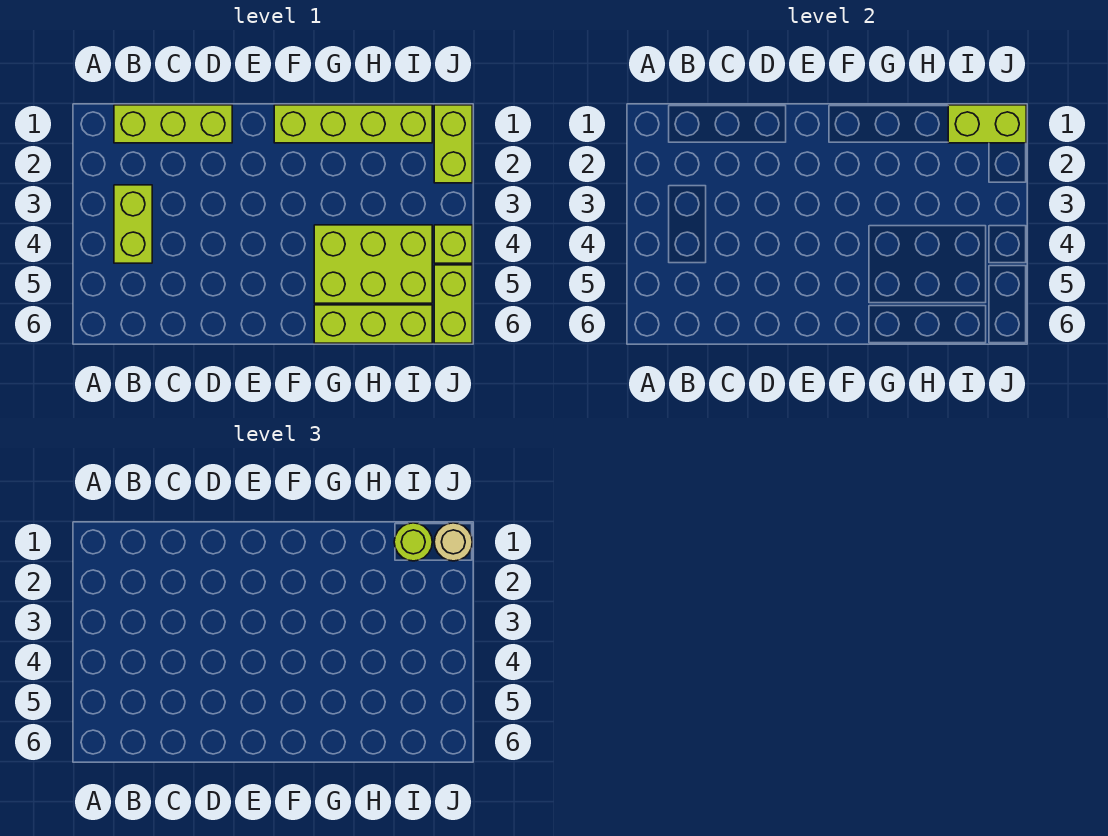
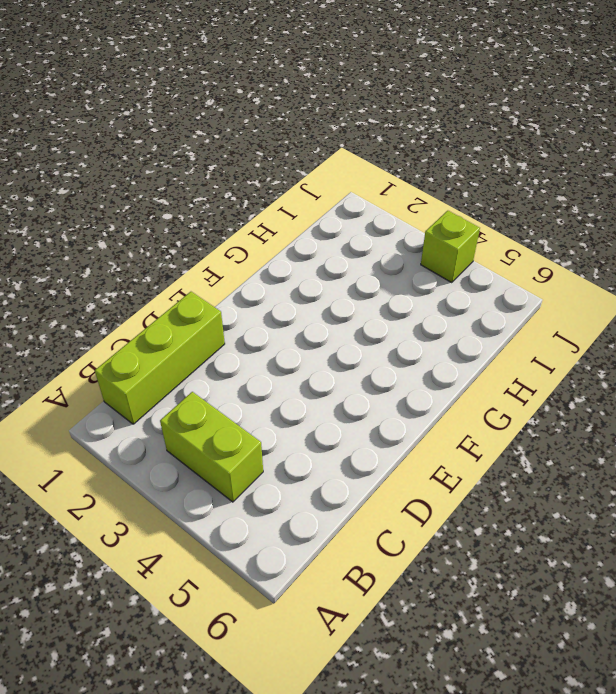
none -> lime 1x4 brick [274,105,432,143]
none -> lime 2x3 brick [314,225,432,303]

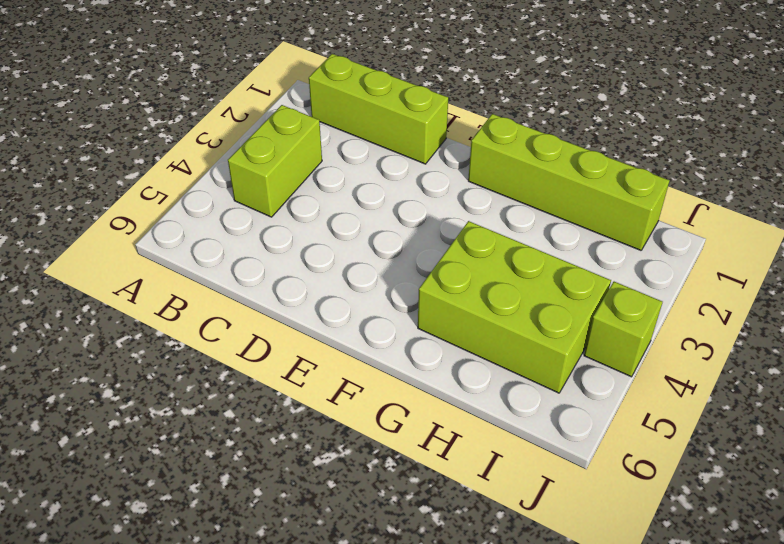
none -> lime 1x3 brick [314,305,432,343]
none -> lime 1x2 brick [434,105,472,183]

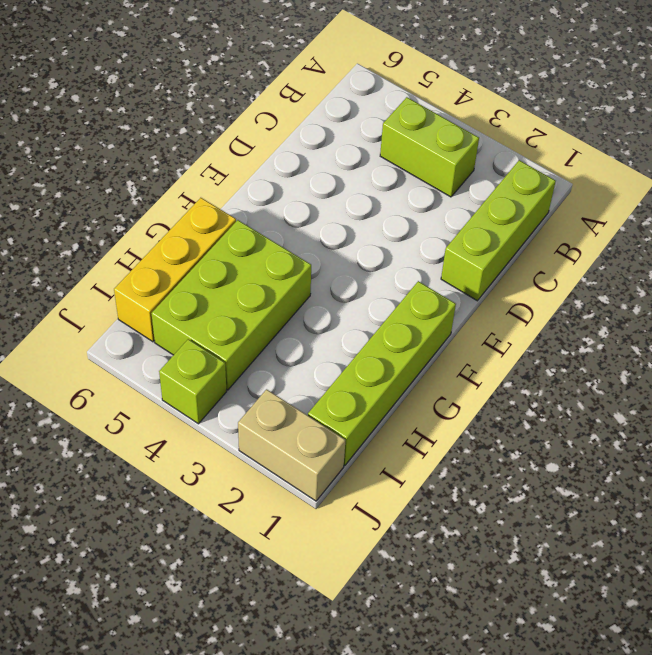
yellow 1x3 brick [114,198,236,342] -> lime 1x3 brick [314,305,432,343]
tan 1x2 brick [238,389,345,501] -> lime 1x2 brick [434,105,472,183]
none -> lime 1x2 brick [434,265,472,343]
none -> lime 1x2 brick [948,105,1026,143]

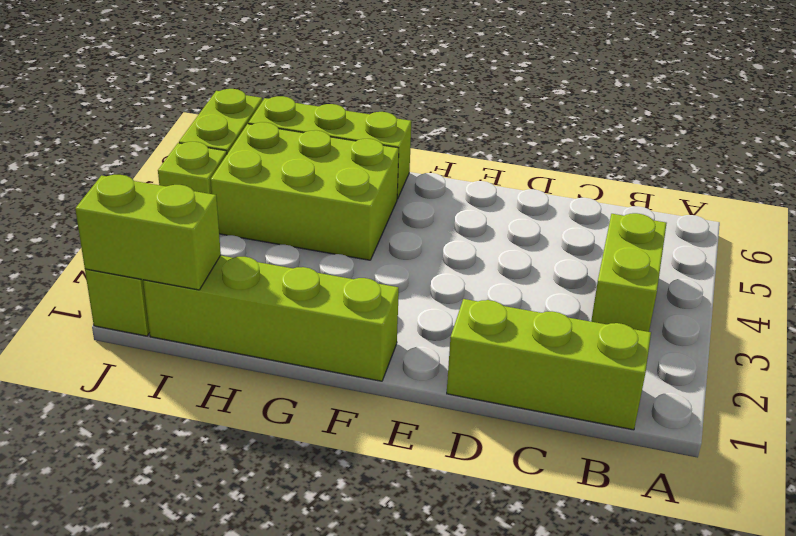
none -> lime 1x1 round brick [394,523,432,561]
none -> tan 1x1 round brick [434,523,472,561]

